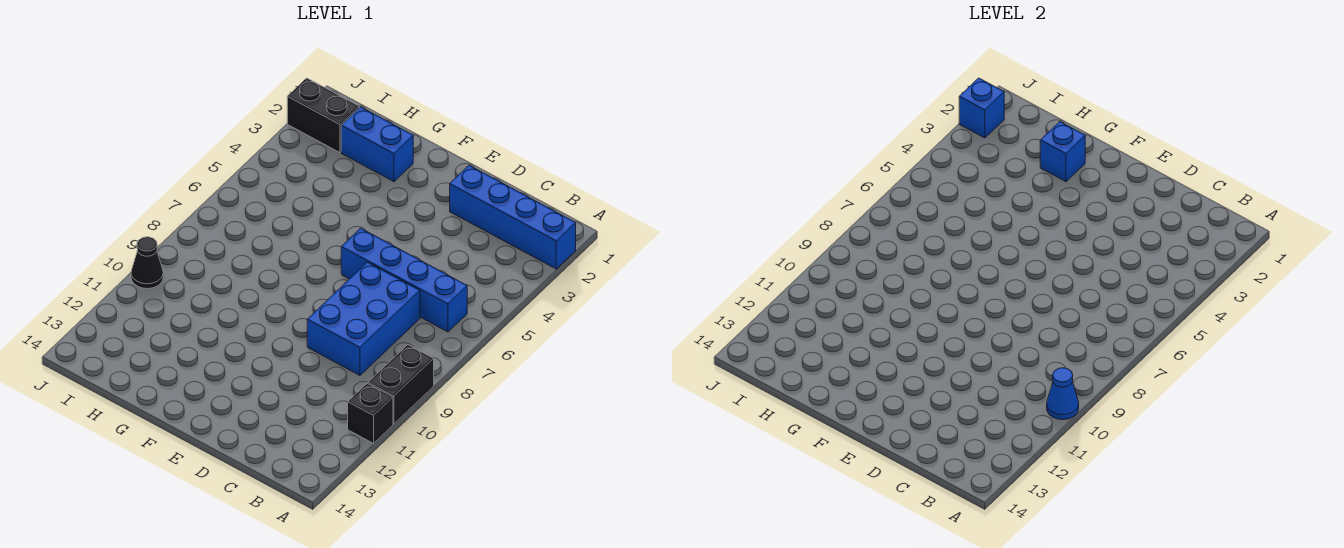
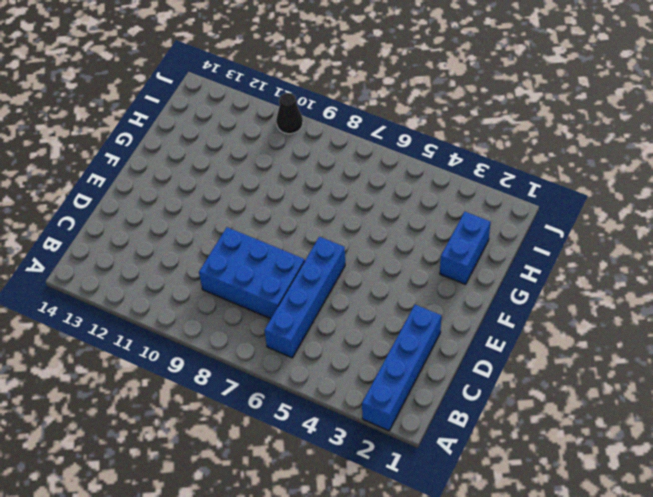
none -> black 1x2 brick [368,345,434,424]
none -> black 1x1 brick [348,383,393,443]

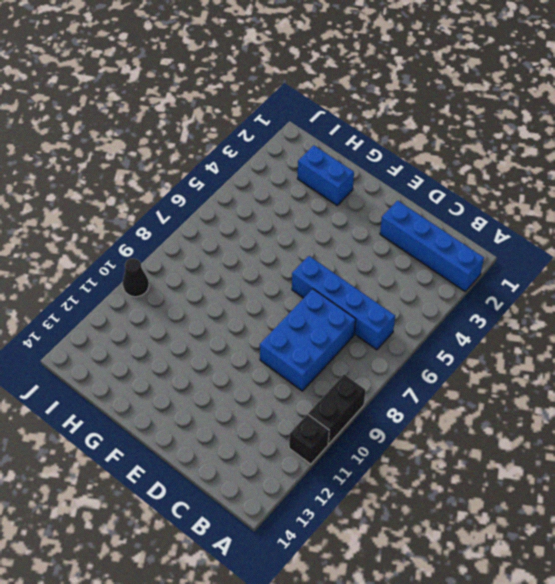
none -> black 1x2 brick [287,78,359,152]
none -> blue 1x1 cone [1047,368,1079,420]

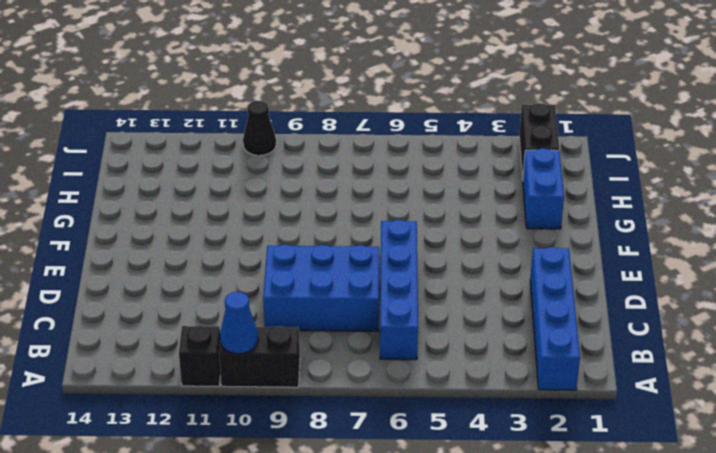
none -> blue 1x1 brick [1040,122,1085,182]
none -> blue 1x1 brick [959,78,1004,138]

